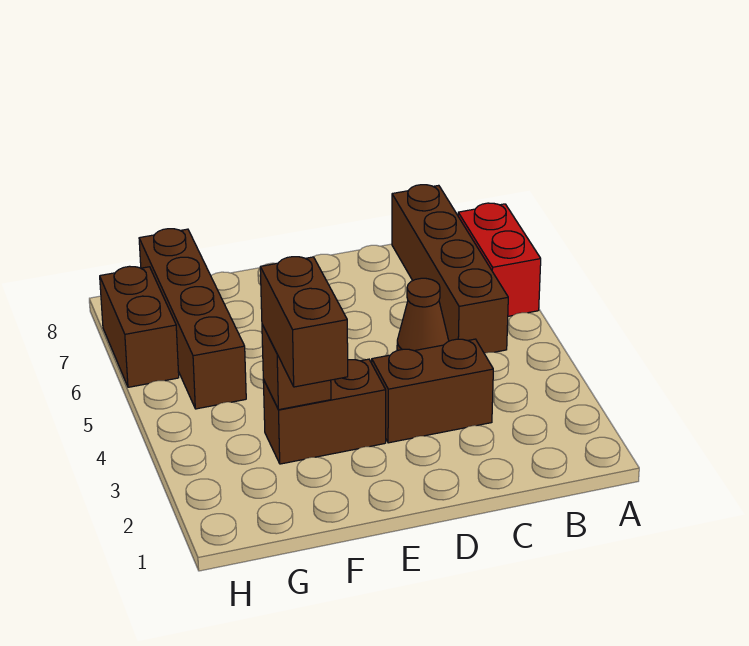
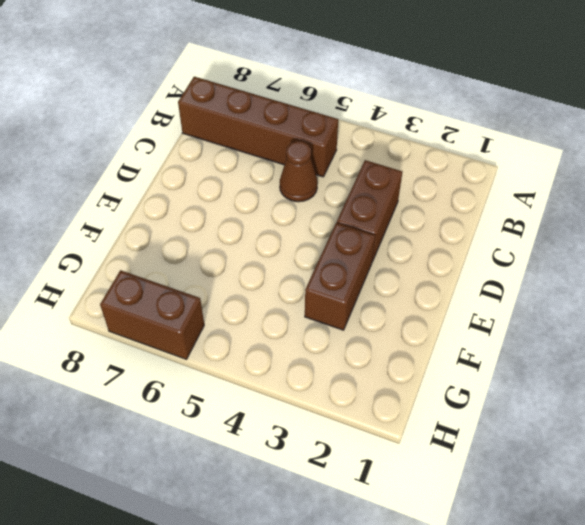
none -> red 1x2 brick [458,203,541,316]
none -> brown 1x4 brick [139,229,246,409]

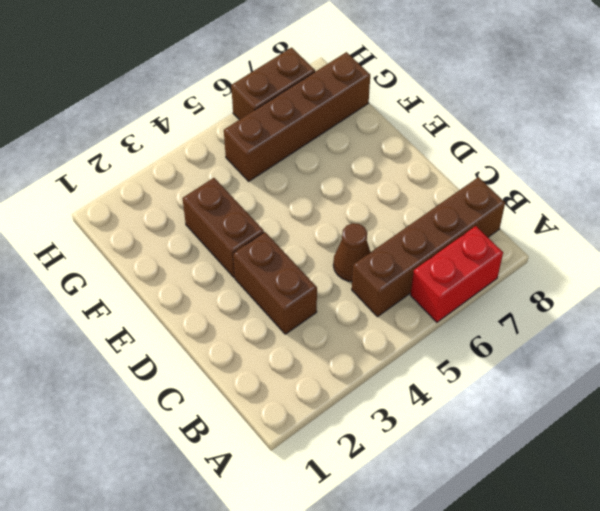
none -> brown 1x1 brick [262,325,331,410]
none -> brown 1x2 brick [260,257,348,387]

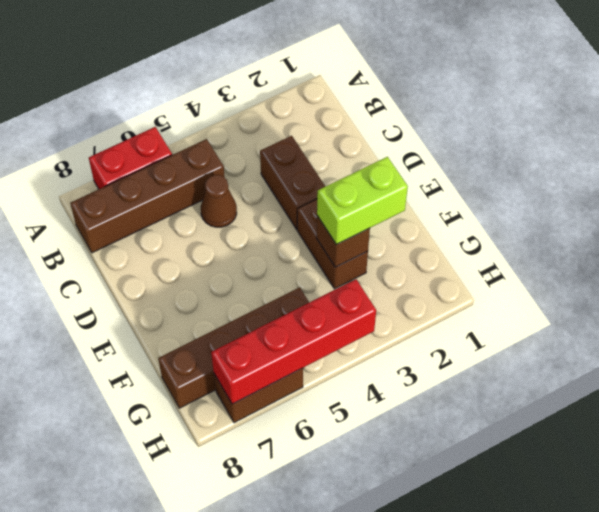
lime 1x2 brick [317,157,408,244] -> brown 1x2 brick [260,257,348,387]
red 1x4 brick [211,279,376,404] -> none

